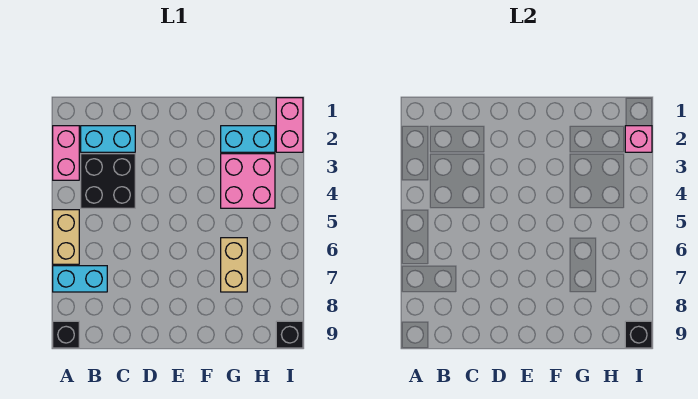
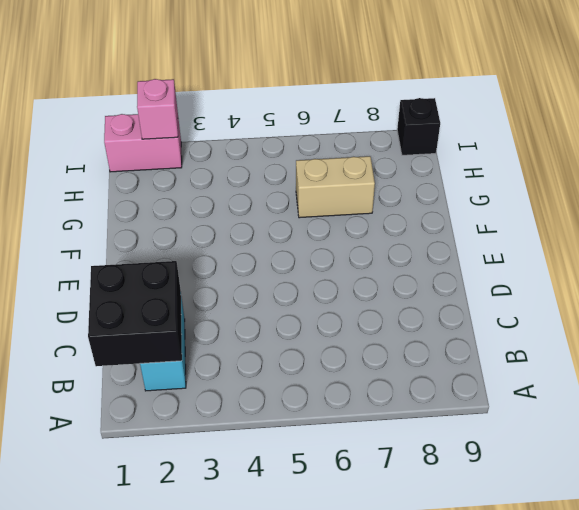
black 2x2 brick [88,261,182,366] -> black 2x2 brick moved to [81,154,135,208]
none -> pink 1x2 brick [53,126,79,180]
none -> tan 1x2 brick [53,210,79,264]
none -> cyan 1x2 brick [53,266,107,292]

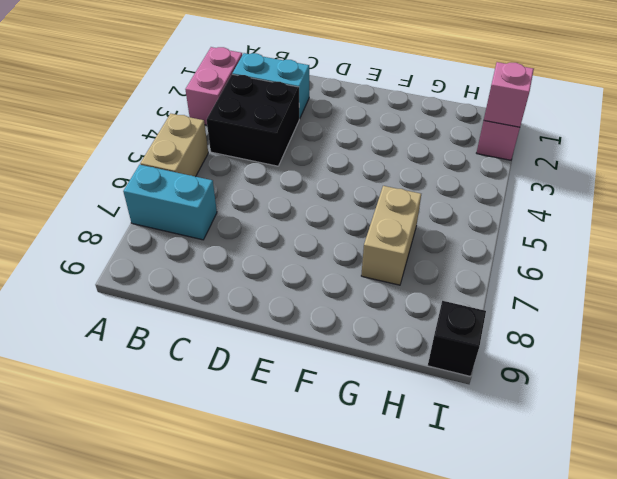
none -> black 1x1 brick [53,321,79,348]
none -> cyan 1x2 brick [221,126,275,152]
none -> pink 2x2 brick [221,154,275,208]

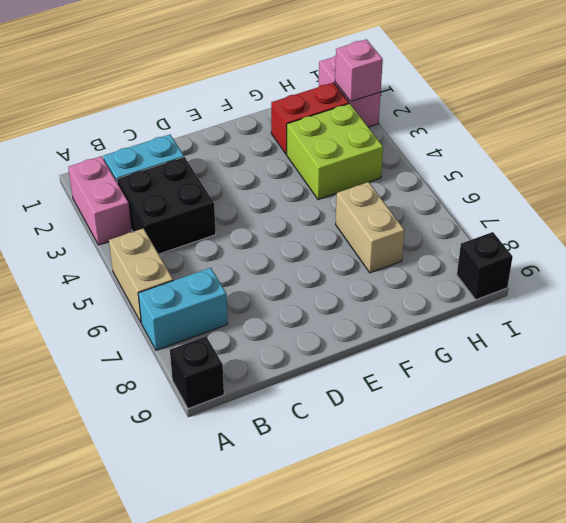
red 1x2 brick [271,83,349,154] -> cyan 1x2 brick [221,126,275,152]
lime 2x2 brick [287,104,383,200] -> pink 2x2 brick [221,154,275,208]
none -> black 1x1 brick [625,321,652,348]

